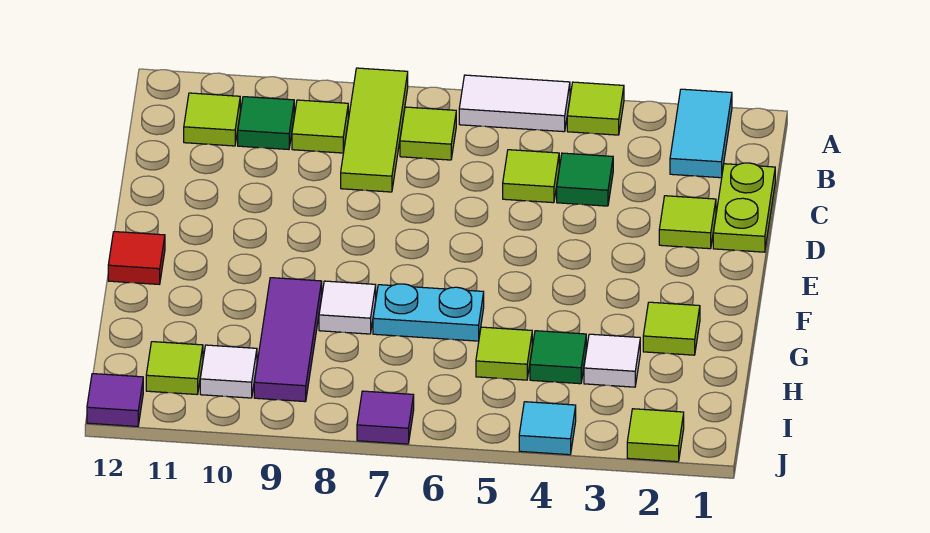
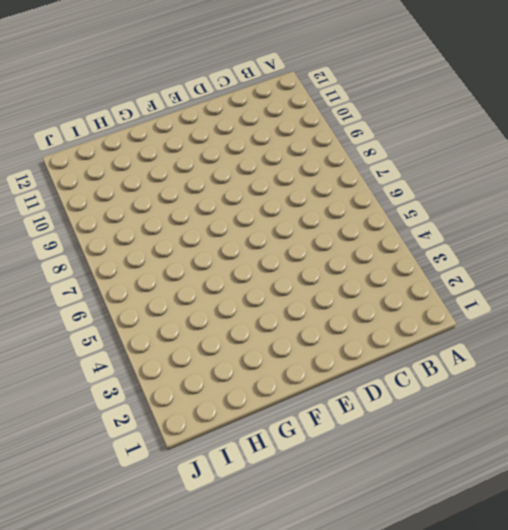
none -> cyan 1x2 tile [670,89,732,178]
none -> lime 1x1 tile [567,82,624,135]
none -> white 1x2 tile [459,75,570,132]

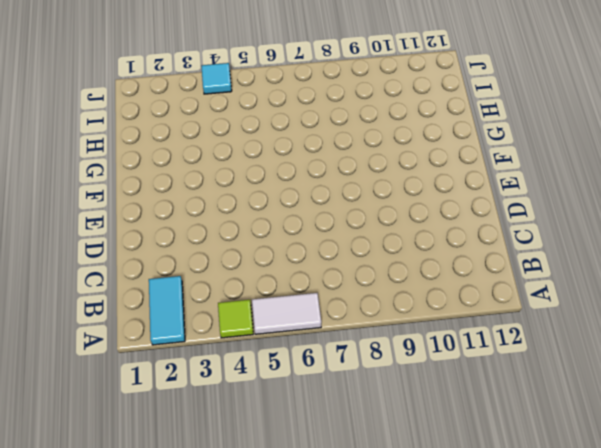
none -> lime 1x3 tile [341,68,408,192]
none -> lime 1x1 tile [400,107,456,160]
none -> lime 1x1 tile [292,100,348,153]

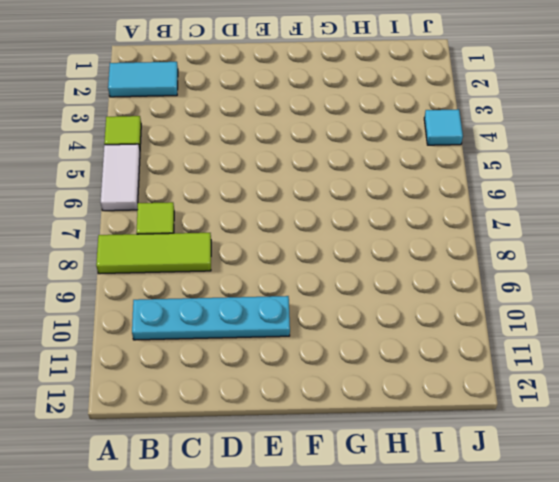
cyan 1x4 plate [132,296,290,340] -> green 1x1 tile [238,97,294,149]
none -> lime 1x1 tile [292,100,348,153]
none -> lime 1x1 tile [184,93,240,146]
none -> lime 1x2 plate [713,163,775,252]

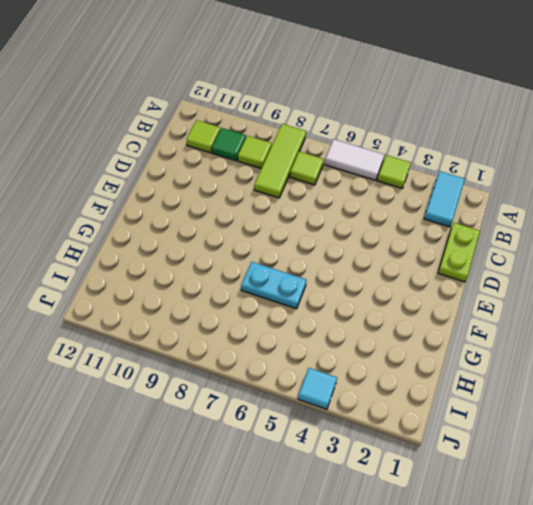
none -> green 1x1 tile [557,153,613,206]
none -> lime 1x1 tile [503,150,559,203]
none -> lime 1x1 tile [659,196,716,249]

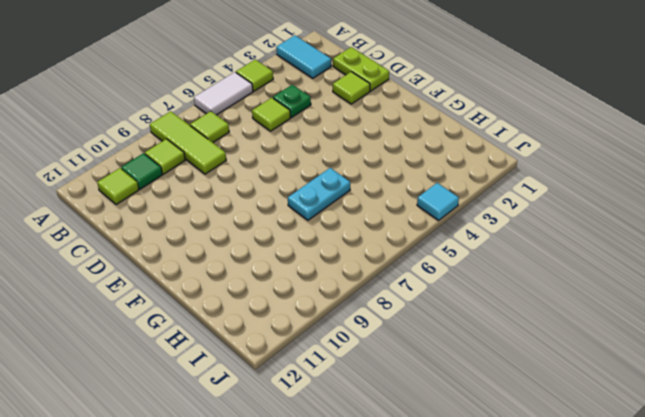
green 1x1 plate [273,85,311,118] -> green 1x1 tile [557,153,613,206]
none -> red 1x1 tile [108,232,165,284]
none -> lime 1x1 tile [643,302,700,355]
none -> white 1x1 tile [319,281,376,334]

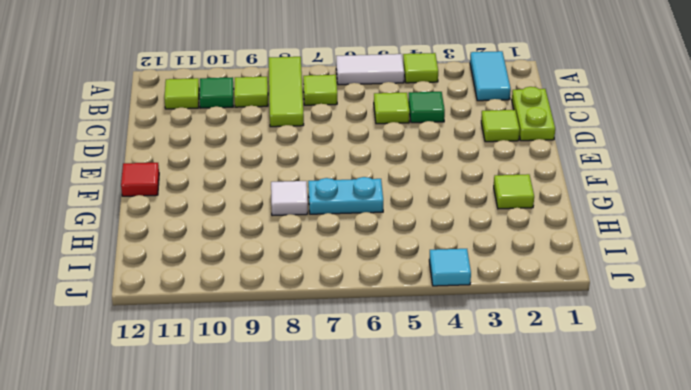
none -> purple 1x3 tile [254,278,322,402]
none -> white 1x1 tile [584,334,640,387]
none -> green 1x1 tile [530,331,586,384]

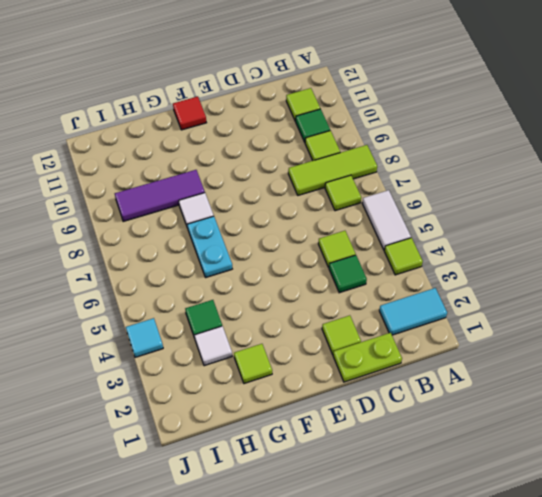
none -> lime 1x1 tile [476,327,532,380]
none -> white 1x1 tile [200,345,257,398]
none -> lime 1x1 tile [146,342,203,394]

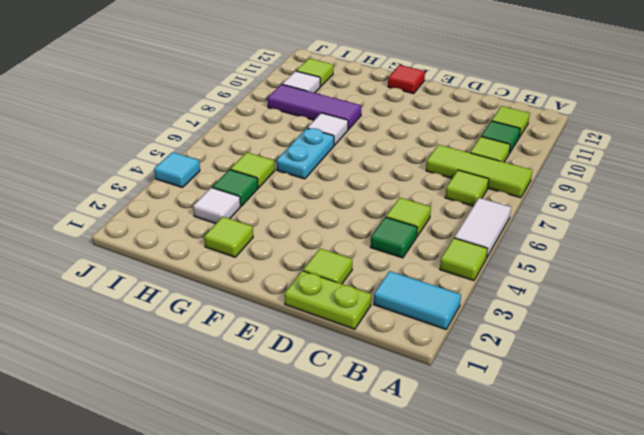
none -> lime 1x1 tile [627,409,684,462]
none -> purple 1x1 tile [357,391,414,444]
none -> purple 1x1 tile [87,374,143,427]

